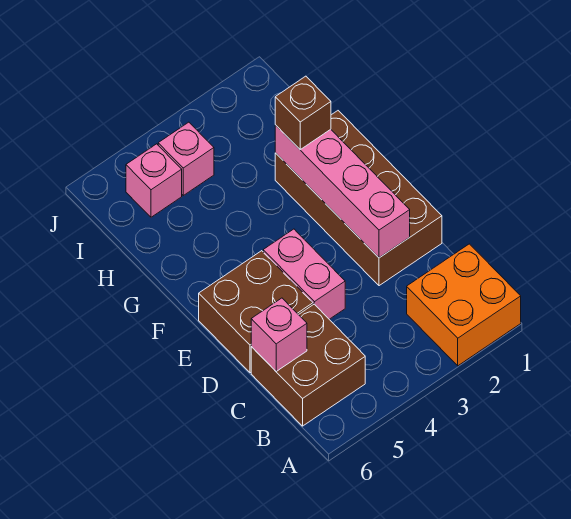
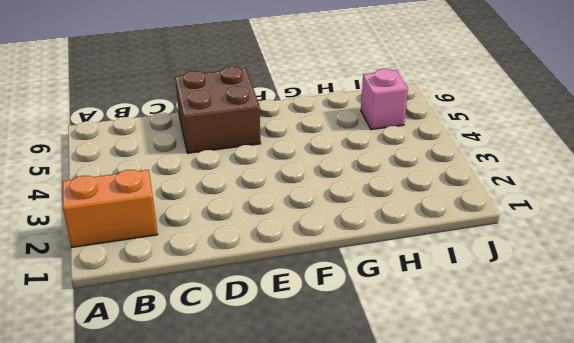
orange 1x2 brick [62,170,158,247] -> orange 2x2 brick [407,244,521,366]
none -> brown 2x2 brick [251,304,365,426]
none -> brown 2x4 brick [275,111,442,286]

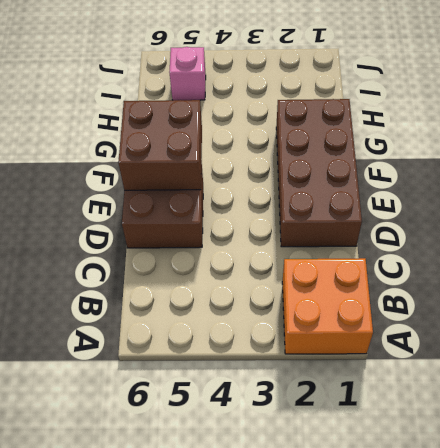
brown 2x2 brick [118,100,202,190] -> brown 2x2 brick moved to [251,304,365,426]
none -> pink 1x2 brick [263,229,345,319]
none -> pink 1x1 brick [158,122,214,195]

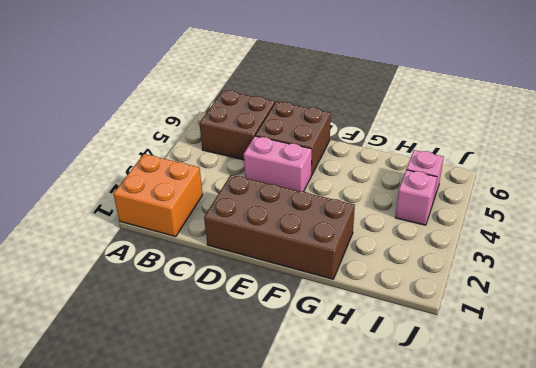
none -> pink 1x1 brick [251,298,307,371]
none -> pink 1x4 brick [275,125,410,258]

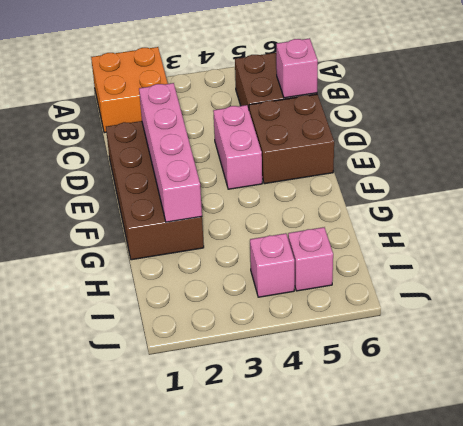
none -> brown 1x1 brick [275,76,331,150]

